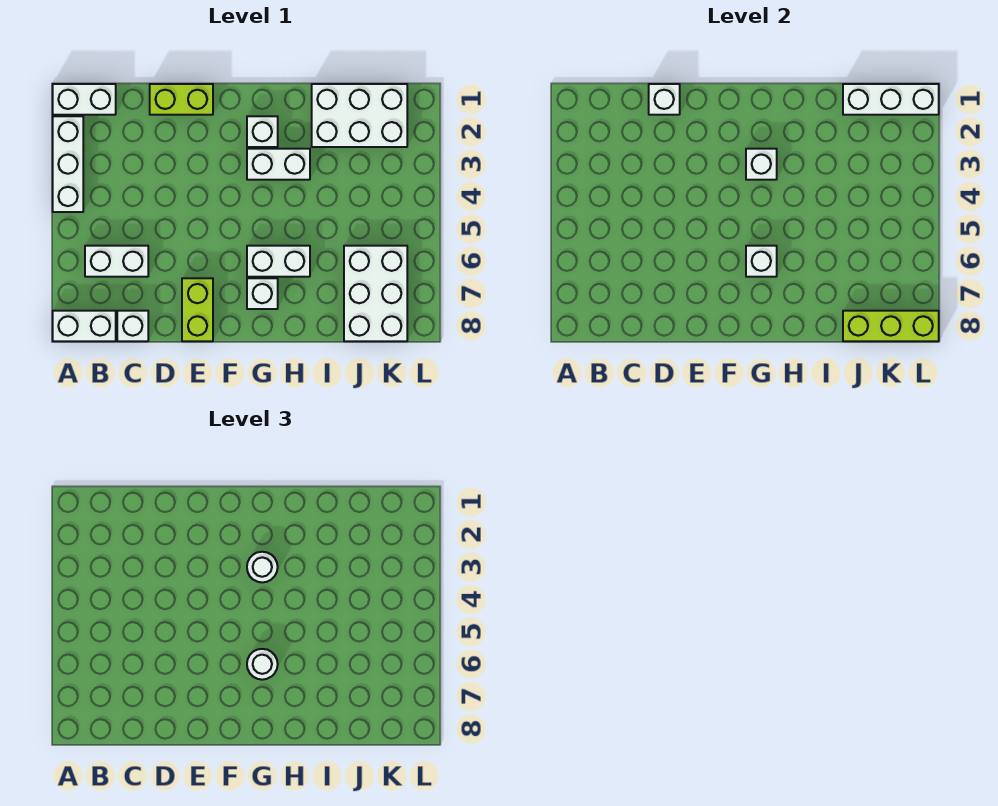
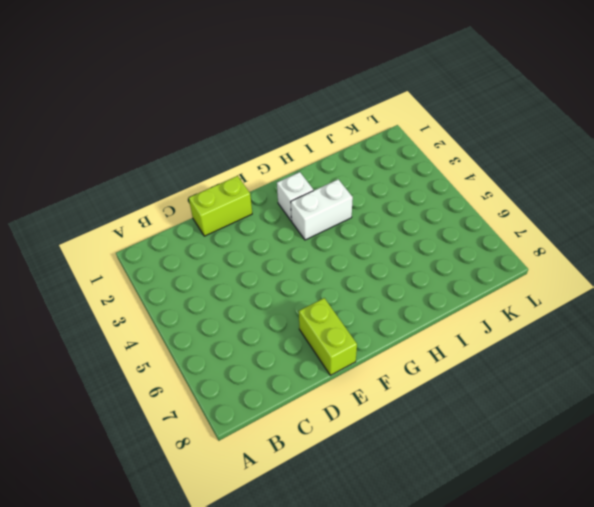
none -> white 1x2 brick [53,84,116,115]
none -> white 1x3 brick [53,116,83,212]
none -> white 1x2 brick [53,311,116,341]

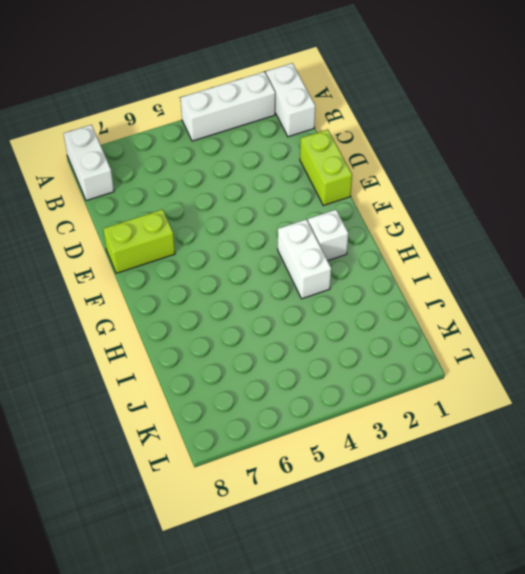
none -> white 1x2 brick [85,246,148,277]
none -> white 1x1 brick [117,311,148,341]
none -> white 1x2 brick [247,246,310,277]

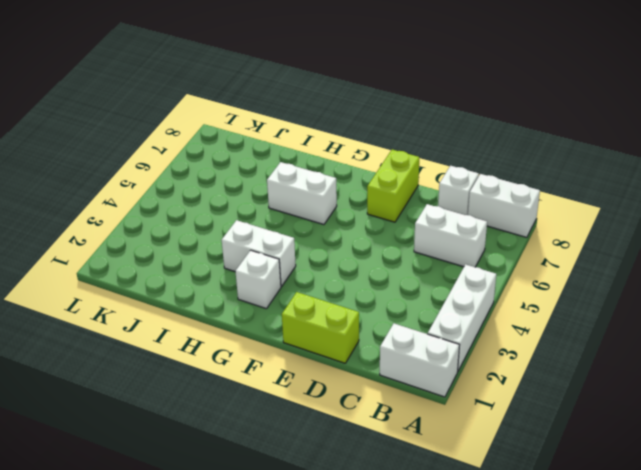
none -> white 1x1 brick [247,278,278,309]
none -> white 2x3 brick [312,84,407,147]
none -> white 2x3 brick [344,246,407,341]

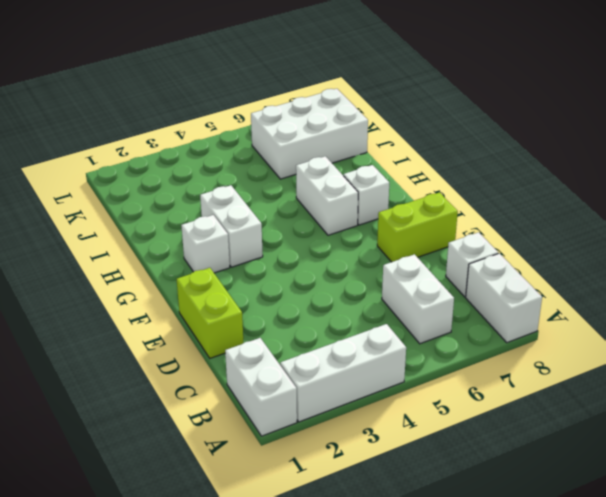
none -> white 2x3 brick [312,84,407,147]
none -> white 1x1 brick [649,84,680,115]
none -> white 1x1 brick [746,149,777,180]

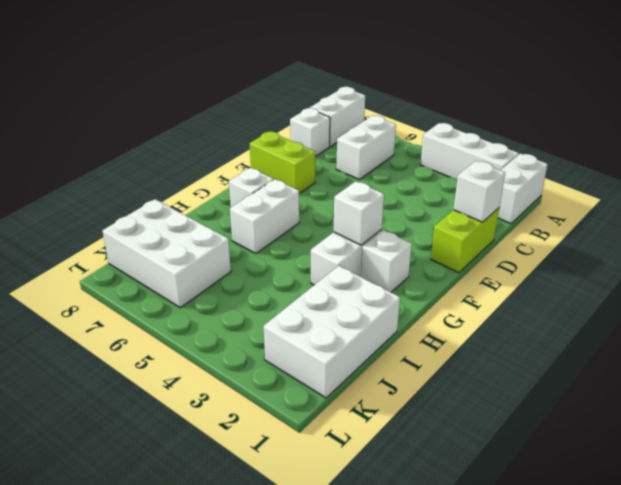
none -> white 1x1 brick [746,246,777,277]
none -> white 1x3 brick [843,84,939,115]
none -> lime 1x3 brick [843,311,939,341]

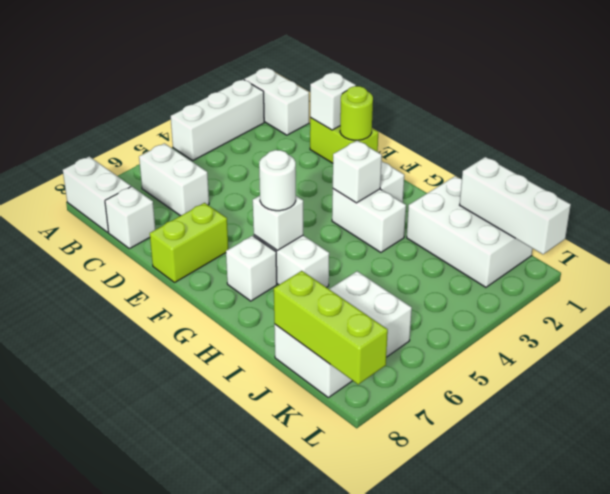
lime 1x1 round brick [340,86,373,140] -> none
none -> white 1x1 round brick [247,552,278,582]

